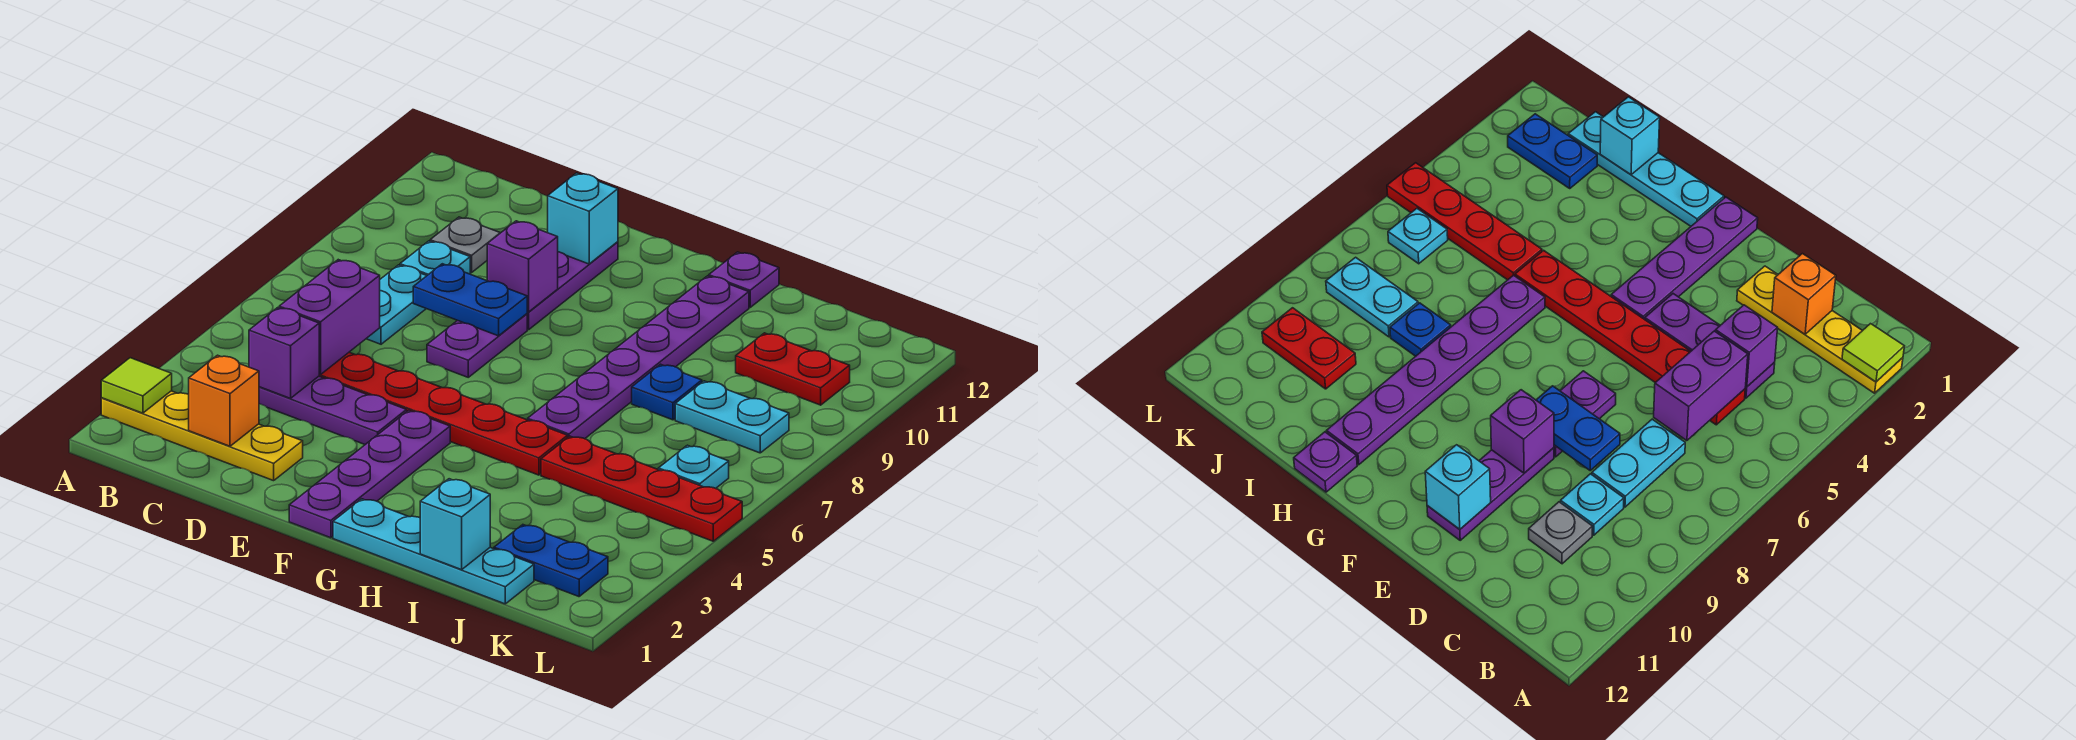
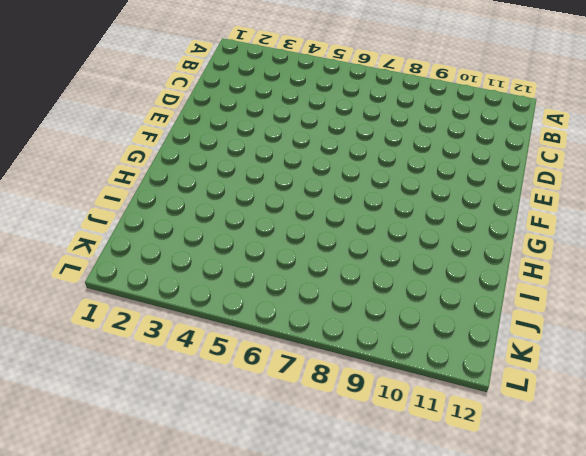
none -> yellow 1x4 plate [101,391,303,481]
none -> purple 1x3 plate [259,376,407,444]
none -> red 1x6 plate [319,352,568,475]

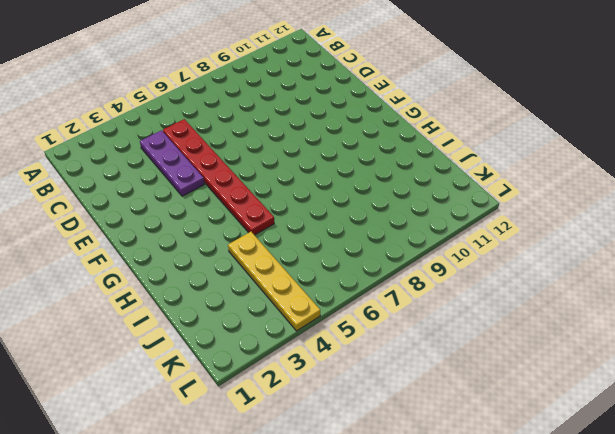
yellow 1x4 plate [228,232,320,331] -> yellow 1x4 plate moved to [101,391,303,481]
none -> cyan 1x2 plate [366,265,427,344]
none -> cyan 1x1 plate [400,241,470,275]
none -> grey 1x1 plate [430,217,500,273]

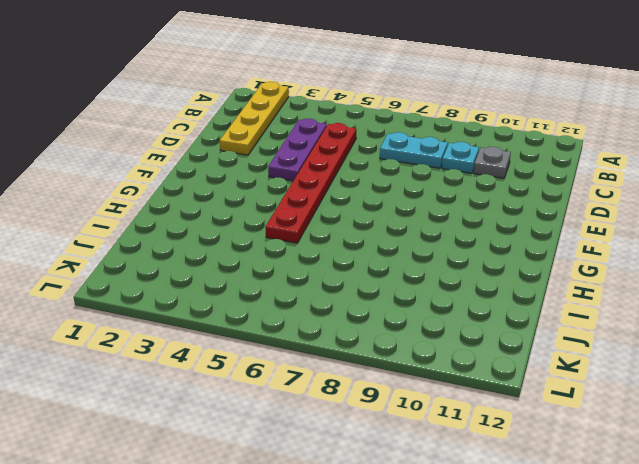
none -> purple 1x2 plate [427,314,527,377]
none -> purple 1x3 plate [527,242,618,330]
none -> purple 1x4 plate [289,410,450,538]

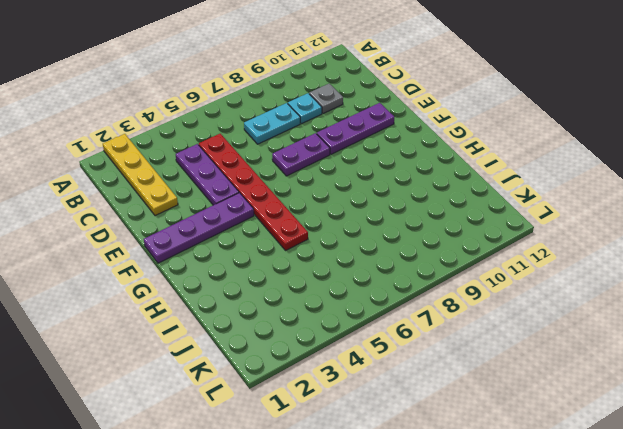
none -> cyan 1x4 plate [333,499,534,604]
none -> purple 1x6 plate [528,276,749,439]
none -> purple 1x1 plate [709,252,779,307]

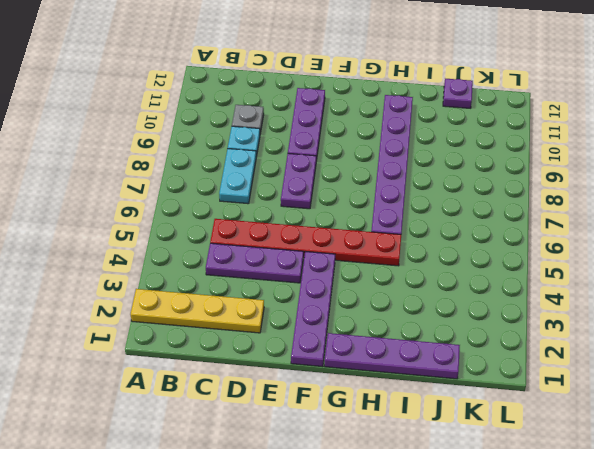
purple 1x4 plate [325,333,460,379] -> cyan 1x4 plate [333,499,534,604]
purple 1x1 plate [443,79,473,108] -> purple 1x1 plate moved to [709,252,779,307]
none -> red 1x4 plate [541,436,742,541]
none -> blue 1x1 plate [632,364,702,420]
none -> blue 1x2 plate [494,525,608,597]

